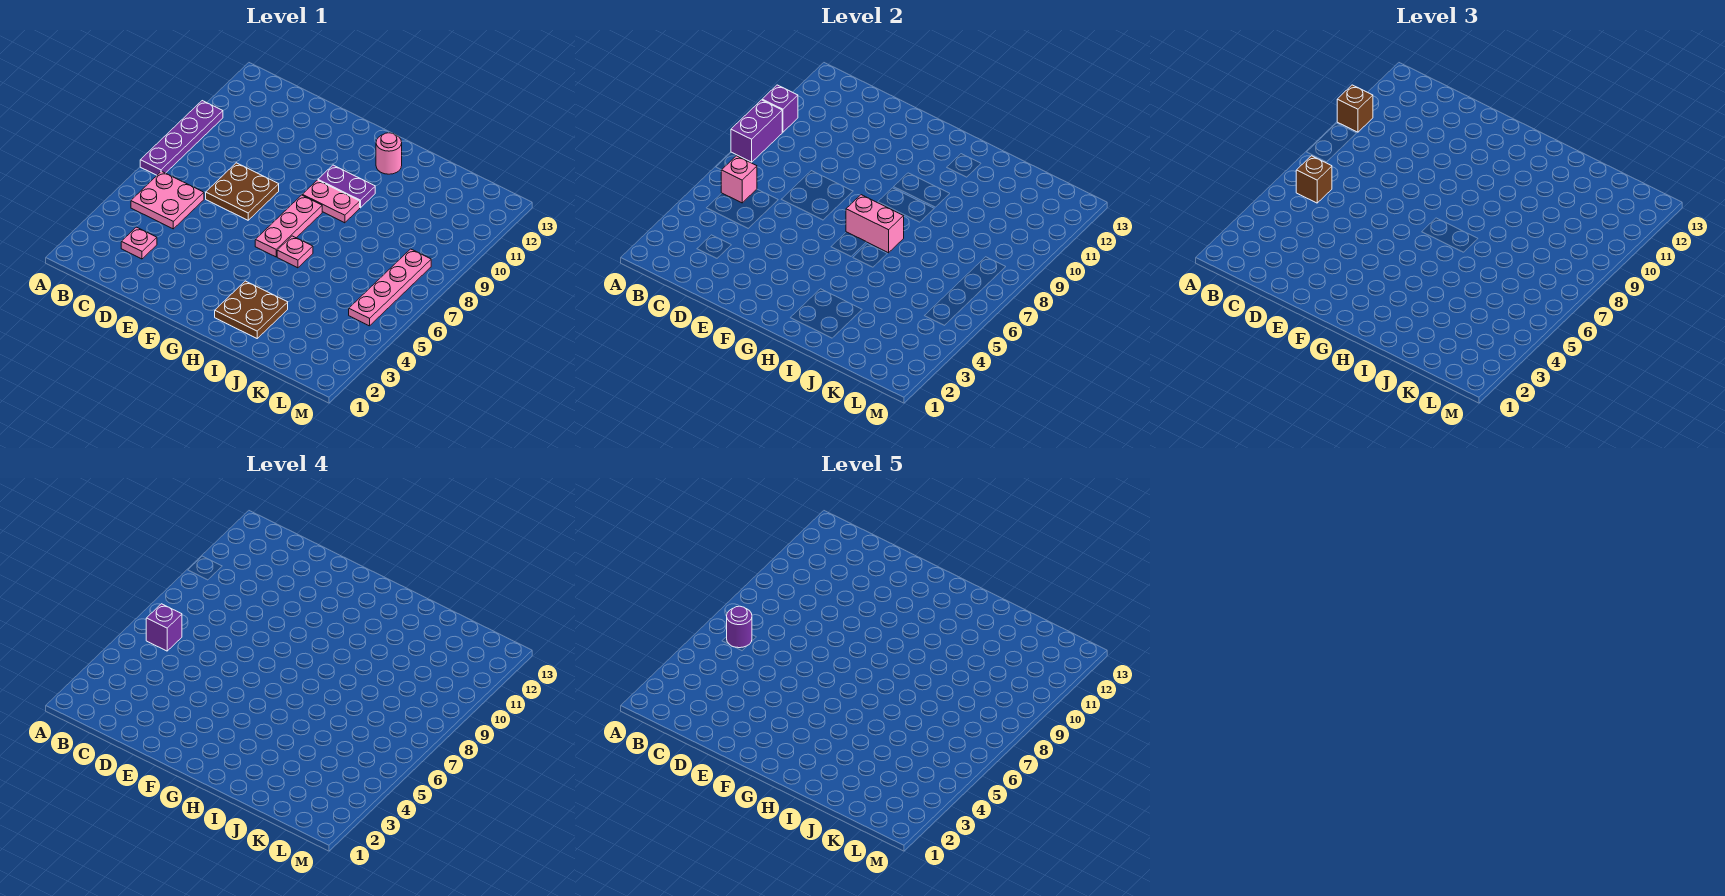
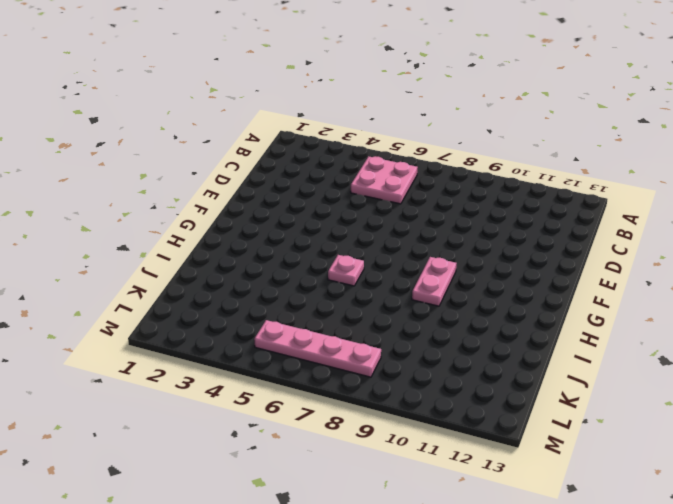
none -> purple 1x4 plate [140,101,223,175]
none -> pink 1x1 plate [121,227,157,259]
none -> brown 2x2 plate [206,163,279,220]

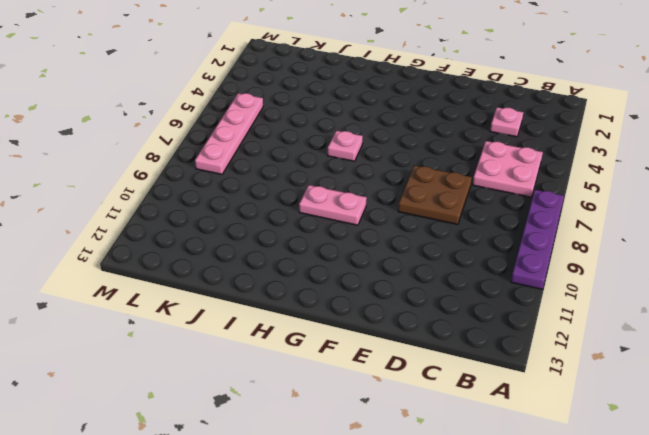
none -> pink 1x3 plate [255,195,322,257]
none -> purple 1x2 plate [318,165,375,208]
none -> brown 2x2 plate [215,281,288,338]

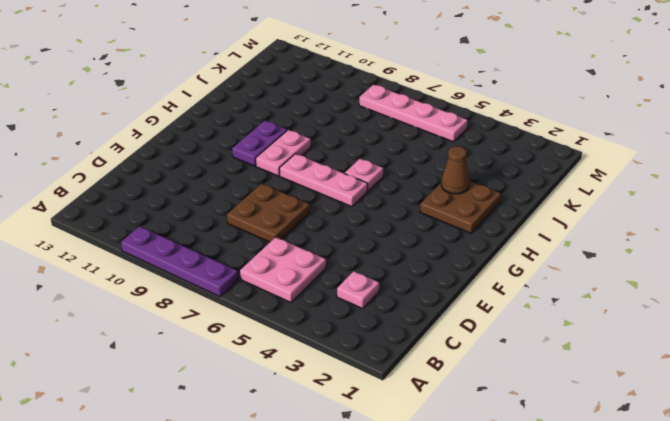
brown 1x1 cone [441,146,470,194] -> none
none -> pink 1x1 round brick [376,133,402,174]
none -> purple 1x2 brick [731,100,782,162]
none -> purple 1x1 brick [762,85,798,132]

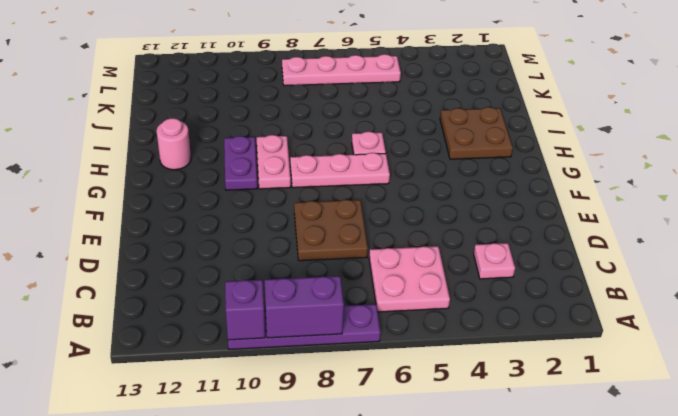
none -> pink 1x1 brick [721,156,757,203]
none -> pink 1x2 brick [846,195,904,253]
none -> brown 1x1 brick [1337,85,1373,132]

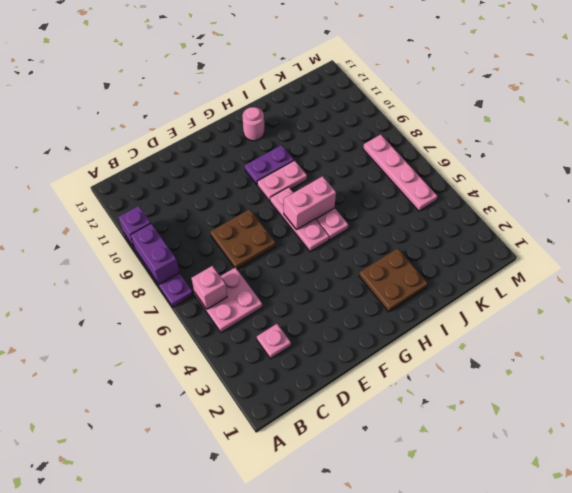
none -> brown 1x1 brick [1337,85,1373,132]
none -> brown 1x1 brick [1296,156,1332,203]
none -> purple 1x1 brick [146,604,182,651]

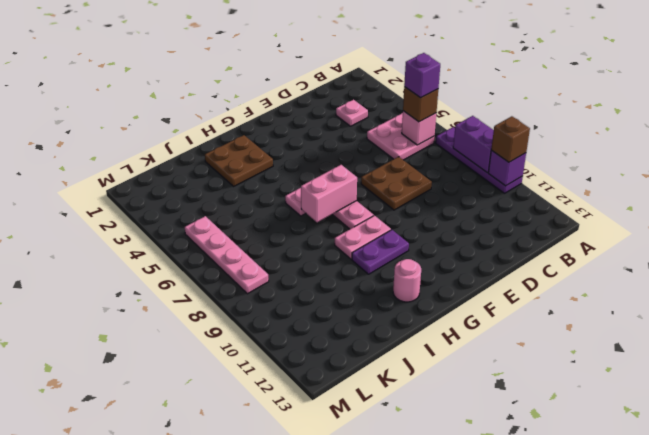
none -> purple 1x1 round brick [727,606,752,648]

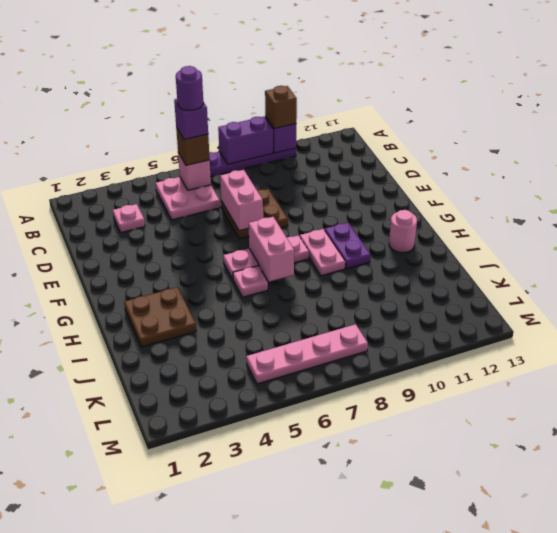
pink 1x2 brick [220,170,263,231] -> none

